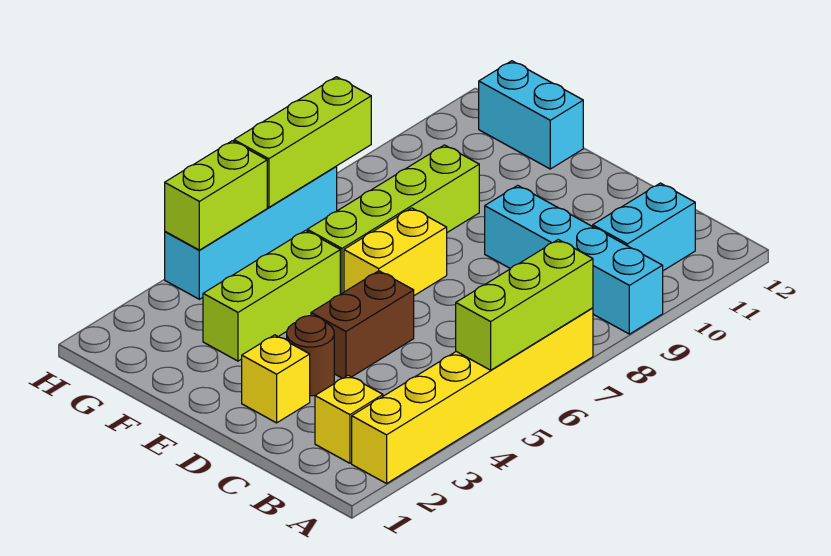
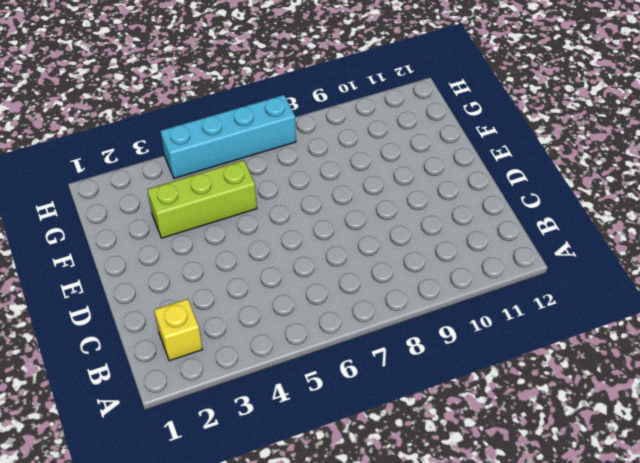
none -> yellow 1x6 brick [352,308,593,483]
none -> cyan 1x4 brick [485,185,663,334]
none -> cyan 1x2 brick [593,183,695,271]

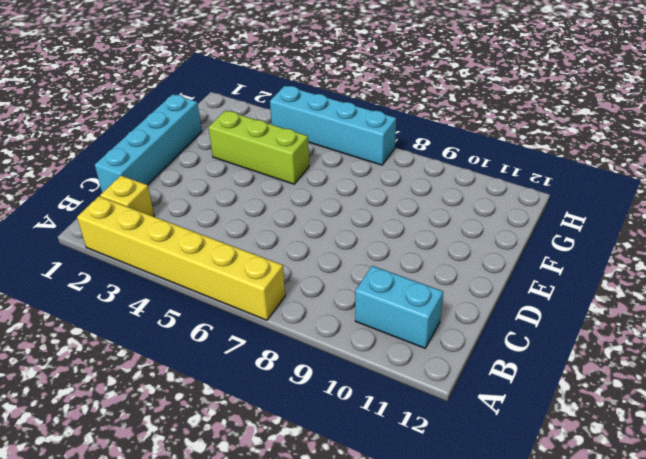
cyan 1x4 brick [95,94,202,193] -> cyan 1x4 brick moved to [485,185,663,334]
none -> yellow 1x1 brick [242,335,310,423]
none -> brown 1x1 round brick [287,316,334,396]
none -> brown 1x2 brick [311,271,414,378]

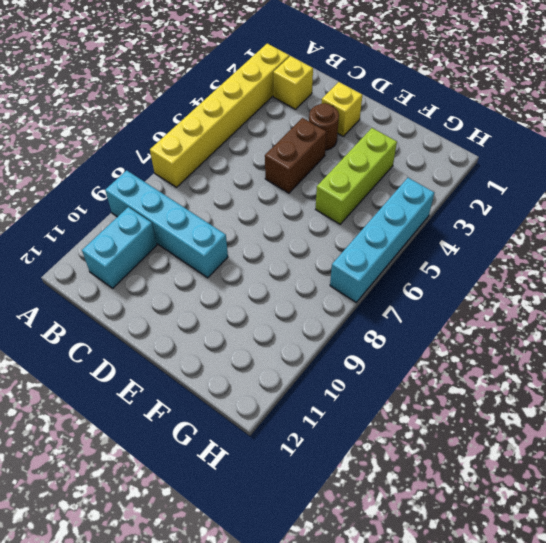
none -> yellow 1x2 brick [344,208,447,296]
none -> lime 1x4 brick [307,145,479,294]
none -> cyan 1x2 brick [479,61,583,169]

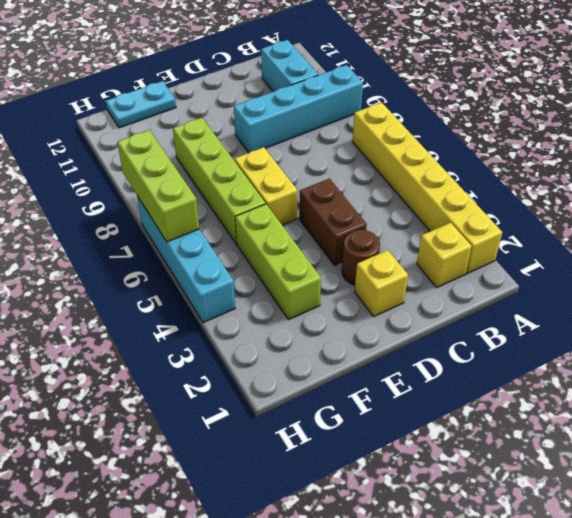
cyan 1x2 plate [106,81,176,128] -> cyan 1x2 brick [479,61,583,169]
none -> lime 1x3 brick [456,240,593,370]
none -> lime 1x2 brick [165,141,267,250]

